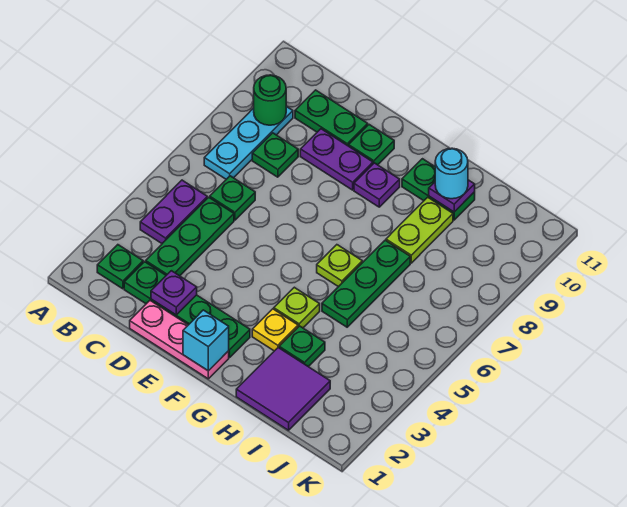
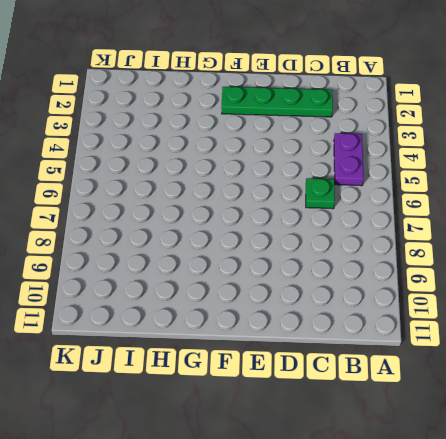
none -> green 1x1 plate [97,245,143,289]
none -> cyan 1x3 plate [204,106,293,179]
none -> green 1x3 plate [146,197,234,276]

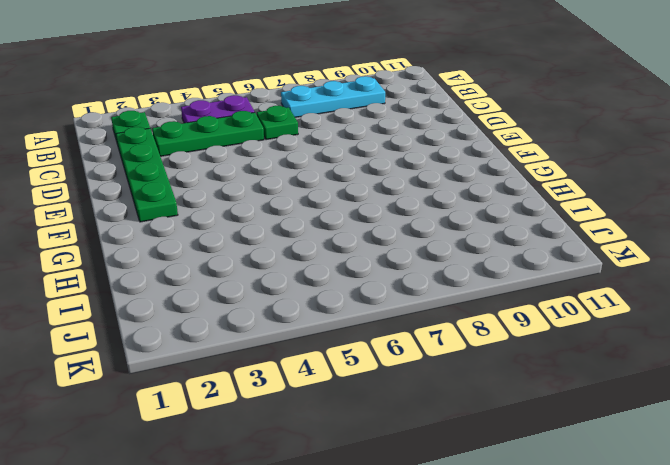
none -> green 1x1 plate [252,133,298,177]
none -> green 1x2 plate [295,90,368,146]
none -> pink 1x3 plate [130,301,229,379]

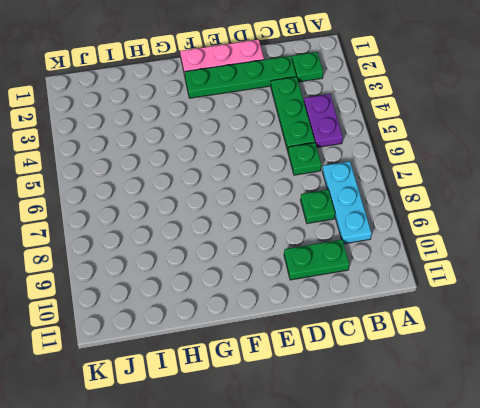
none -> purple 1x2 plate [300,129,373,190]
none -> green 1x1 plate [349,125,394,165]
none -> purple 1x1 plate [354,163,400,207]

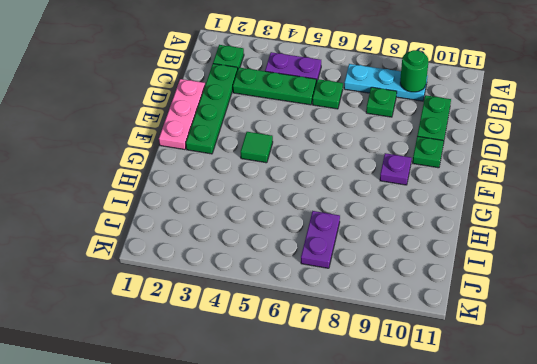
green 1x1 tile [241,132,273,163] -> none
purple 1x2 plate [301,211,340,268] -> purple 1x2 plate moved to [300,129,373,190]
none -> yellow 1x1 plate [252,309,298,351]
none -> lime 1x1 plate [274,287,320,328]
none -> lime 1x1 plate [317,245,362,287]

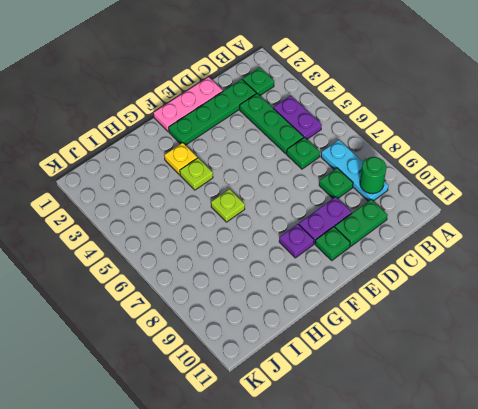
none -> green 1x2 plate [402,159,475,220]
none -> purple 2x2 tile [236,348,330,430]
none -> green 1x1 plate [279,326,325,367]

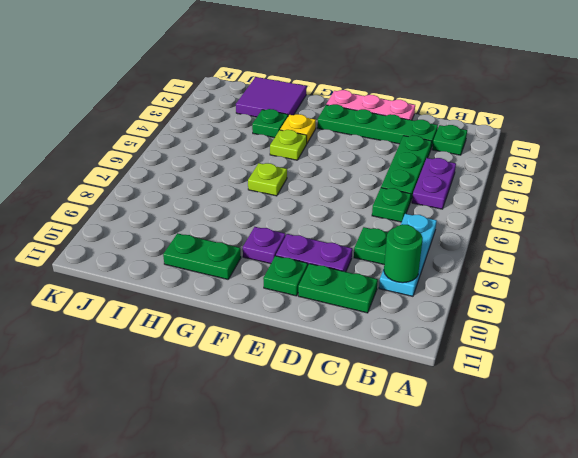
none -> green 1x3 plate [322,240,410,327]
none -> lime 1x2 plate [386,197,453,263]
none -> purple 1x1 plate [151,271,197,315]

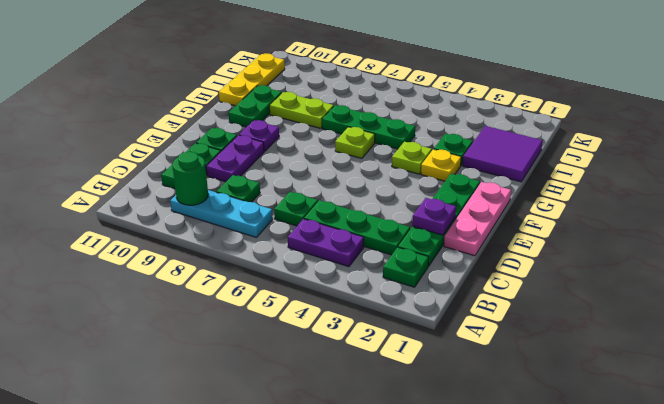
yellow 1x3 plate [219,54,285,106] -> none
none -> cyan 1x1 brick [183,310,229,371]
none -> purple 1x1 plate [429,180,475,212]
none -> cyan 1x1 round brick [435,148,468,199]

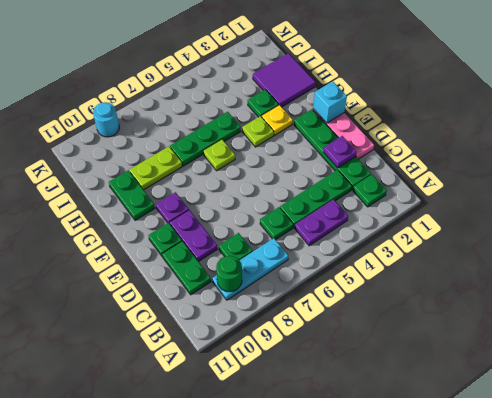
cyan 1x1 round brick [93,102,119,137] -> cyan 1x1 round brick moved to [435,148,468,199]
none -> purple 1x1 plate [429,180,475,212]

